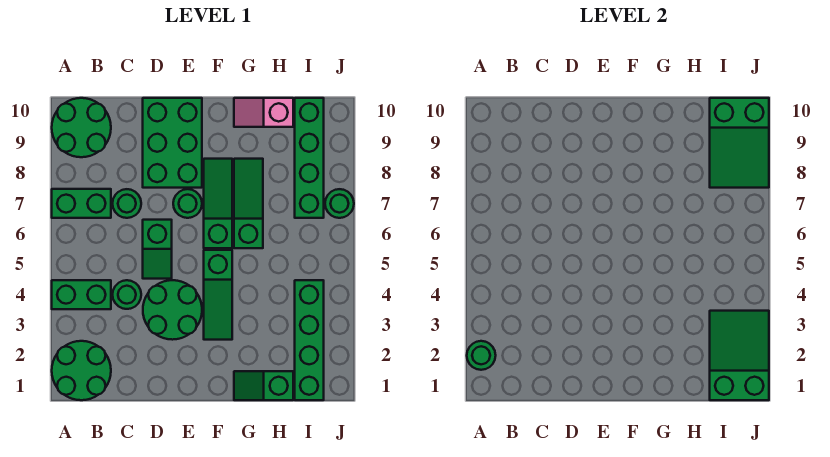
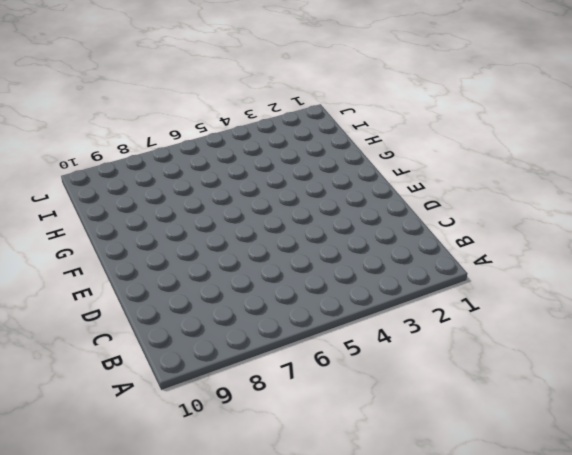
none -> green 2x2 round brick [52,341,111,400]
none -> green 1x2 brick [52,280,111,309]
none -> green 1x2 brick [52,189,111,218]

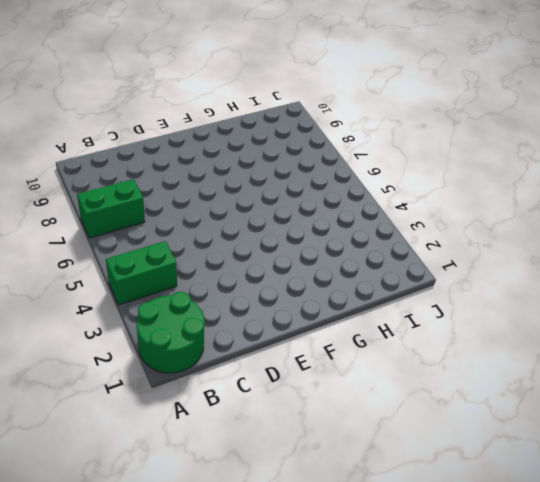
none -> green 2x2 round brick [52,98,111,157]
none -> green 1x1 round brick [112,280,141,309]
none -> green 1x1 round brick [112,189,141,218]

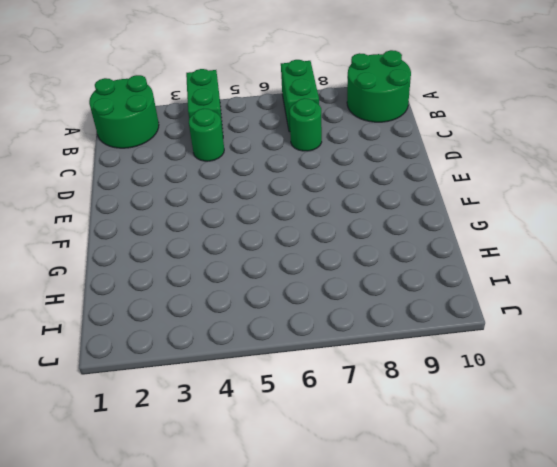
none -> green 2x2 round brick [143,280,202,340]
none -> green 1x2 slope [143,220,172,279]
none -> green 2x3 brick [143,98,202,188]

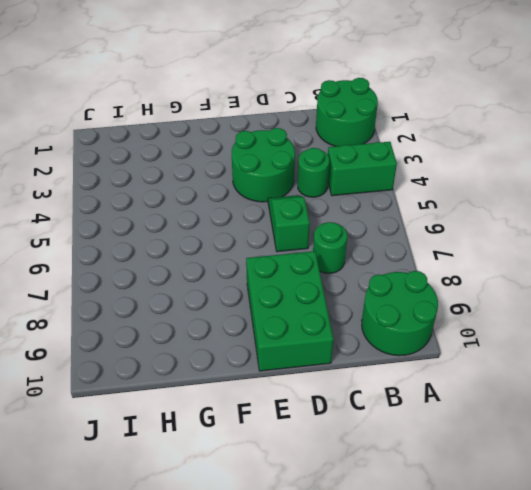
none -> green 1x2 brick [52,189,111,218]
none -> green 1x1 round brick [173,189,202,218]
none -> green 1x3 slope [204,250,232,340]

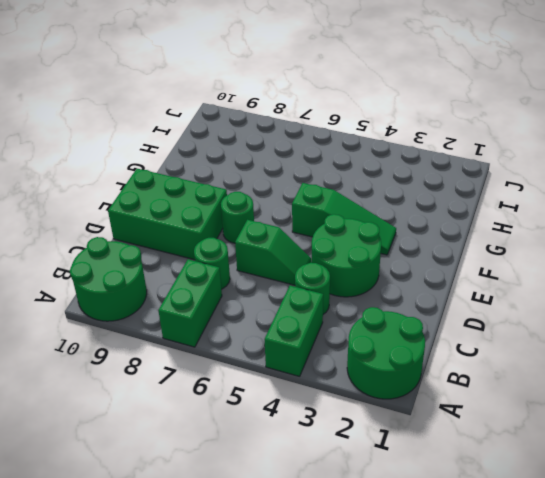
none -> green 1x3 slope [204,159,232,248]
none -> green 1x2 slope [234,371,293,400]
none -> green 1x3 slope [234,159,263,248]

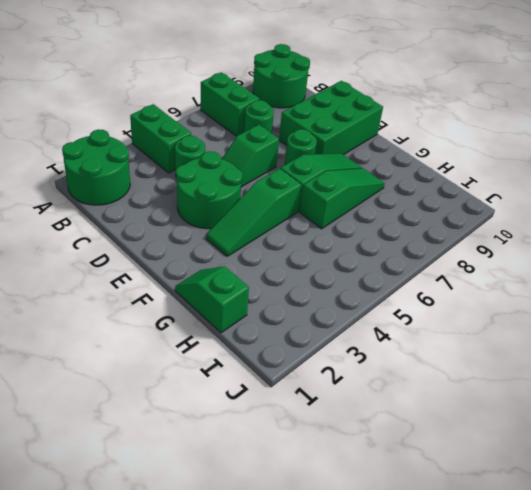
none -> pink 1x2 slope [234,98,293,127]
none -> green 1x4 brick [295,280,324,400]
none -> green 1x4 brick [295,98,324,218]

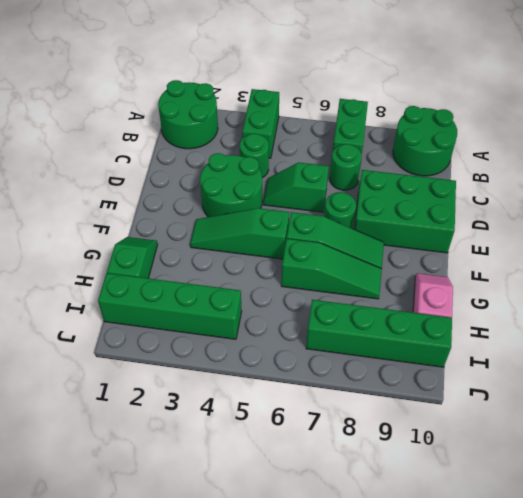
none -> green 1x1 round brick [325,189,354,218]
none -> green 1x1 round brick [467,341,496,370]
none -> green 2x3 slope [710,311,769,400]

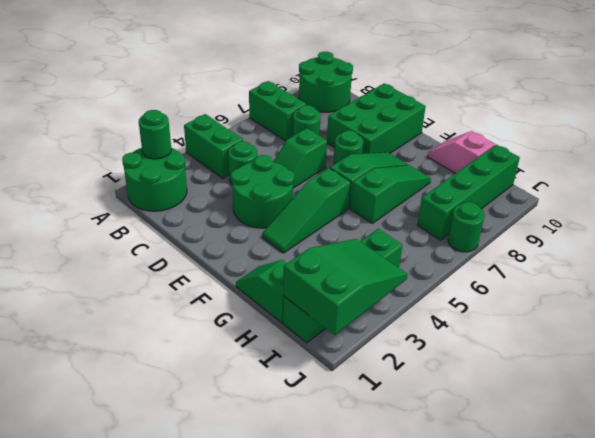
none -> green 2x3 slope [710,98,769,188]

